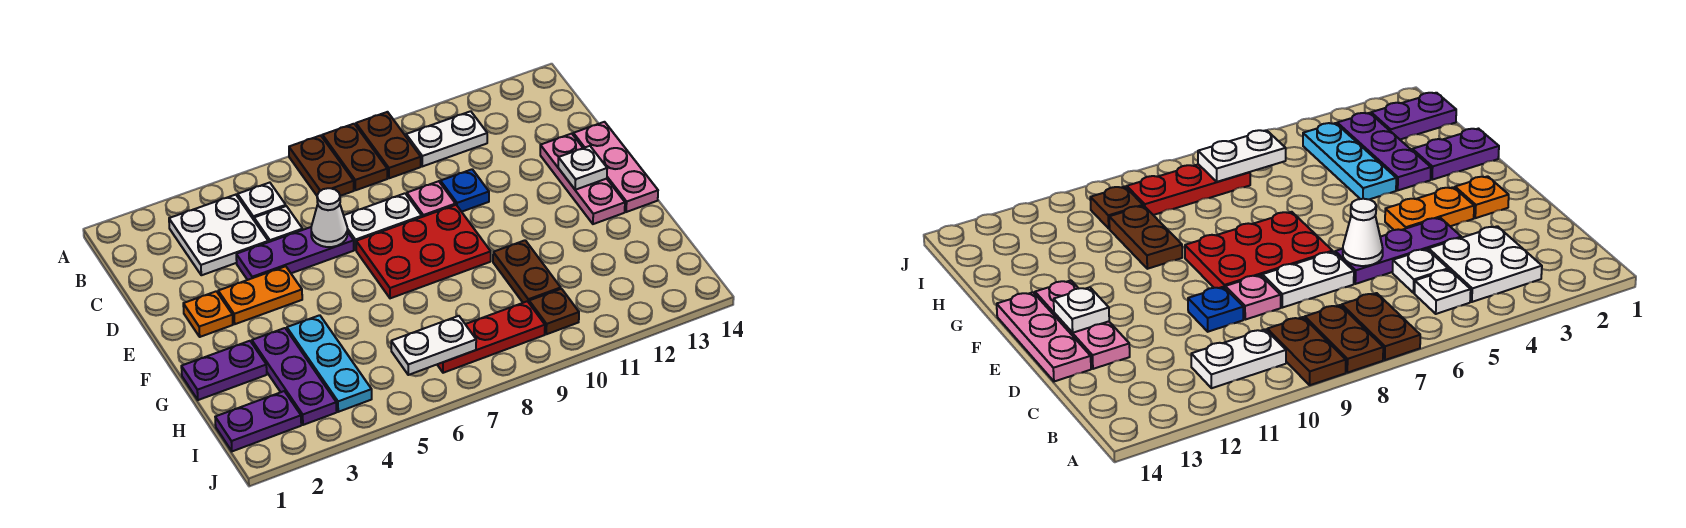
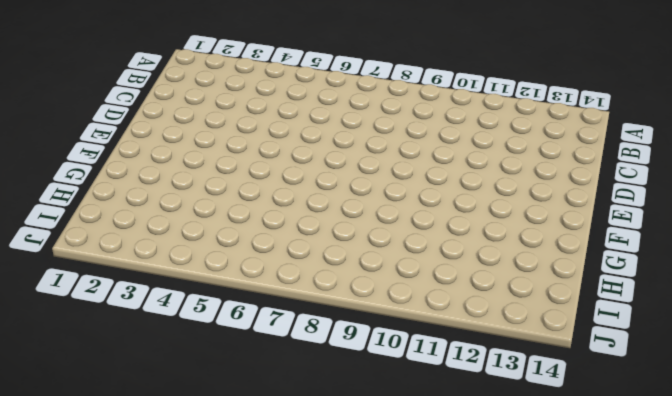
none -> brown 1x2 plate [289,135,354,196]
none -> brown 1x2 plate [322,124,387,190]
none -> brown 1x2 plate [356,112,421,178]

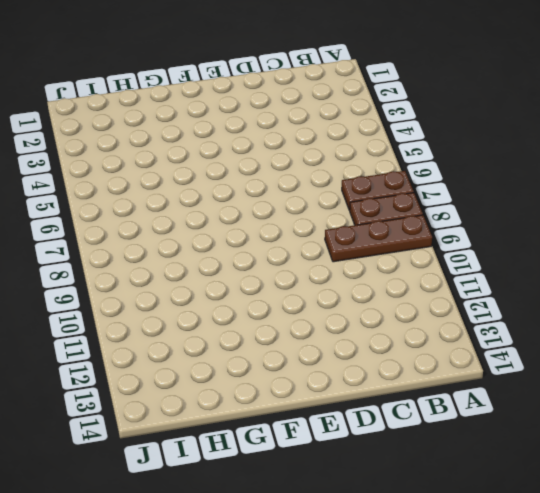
brown 1x3 plate [325,215,432,262] -> brown 1x2 plate [356,112,421,178]
none -> white 2x2 plate [169,195,268,275]
none -> white 1x1 plate [238,183,286,220]
none -> white 1x2 plate [406,111,487,166]

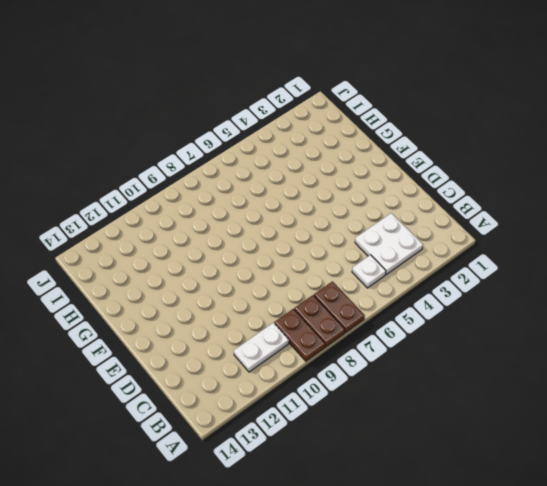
none -> white 1x1 plate [254,206,303,242]
none -> purple 1x3 plate [236,227,354,280]
none -> white 1x2 plate [344,193,422,250]

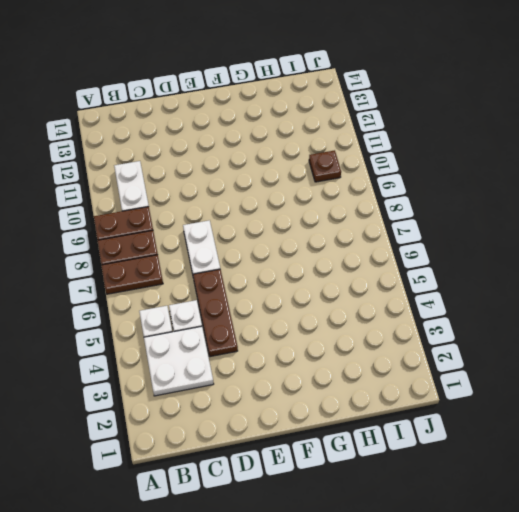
brown 1x3 plate [193,269,238,357] -> purple 1x3 plate [236,227,354,280]
none -> pink 1x1 plate [407,181,455,217]
none -> blue 1x1 plate [440,169,489,212]
none -> pink 1x3 plate [540,134,625,224]

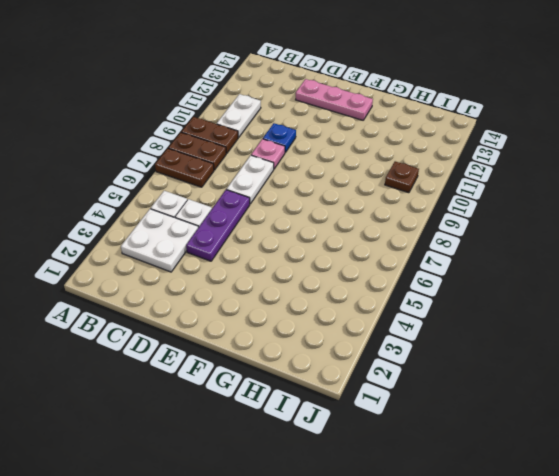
none -> pink 1x3 plate [573,122,658,212]
none -> orange 1x1 plate [183,291,233,337]
none -> orange 1x2 plate [218,266,302,324]

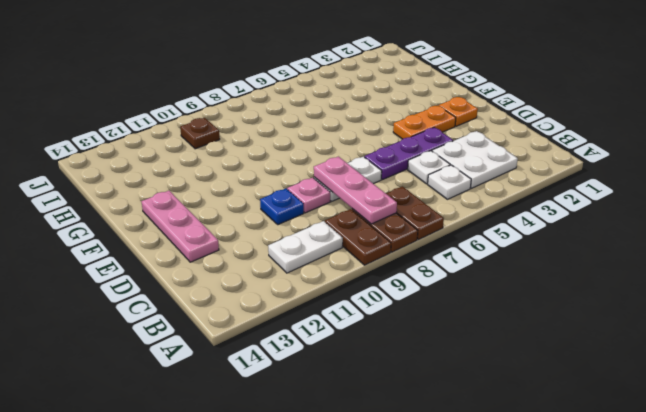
pink 1x3 plate [314,157,397,224] -> pink 1x3 plate moved to [573,122,658,212]
none -> red 2x3 plate [356,205,491,298]
none -> purple 1x2 plate [181,341,267,400]
none -> purple 1x3 plate [252,328,337,425]

